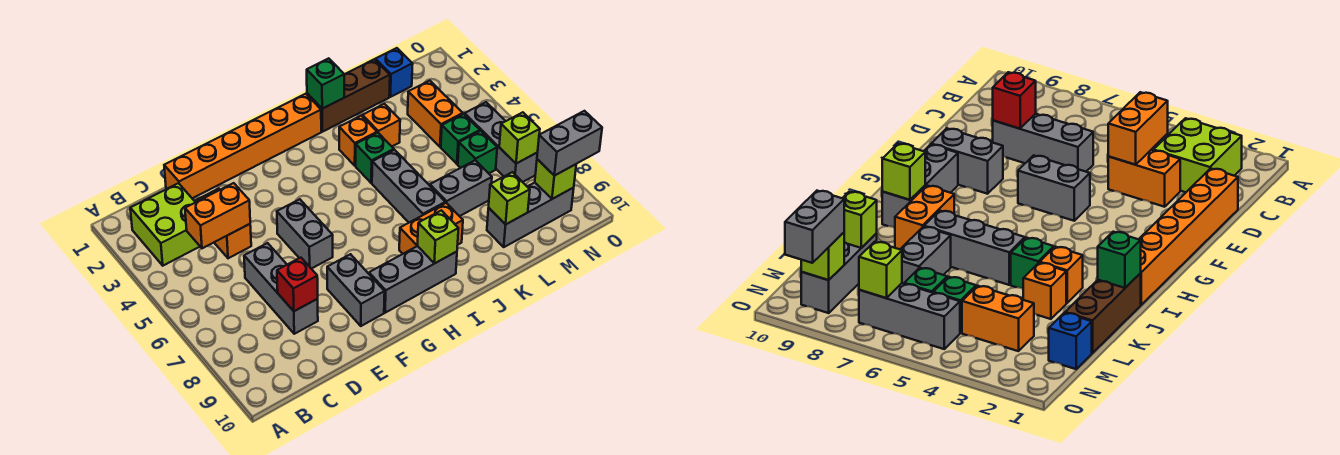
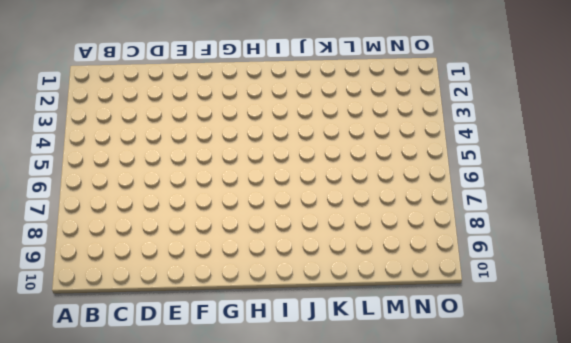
none -> lime 2x2 brick [130,183,200,266]
none -> orange 1x6 brick [164,94,321,198]
none -> orange 1x2 brick [196,189,251,258]

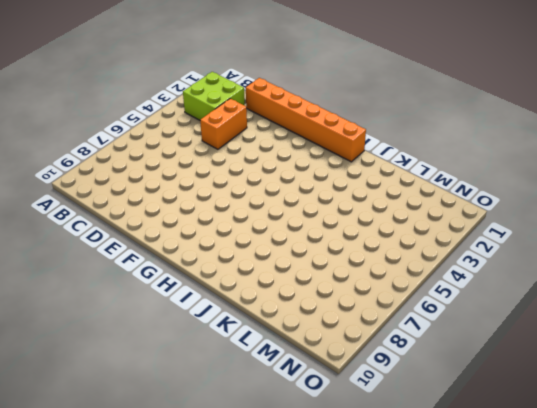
none -> grey 1x3 brick [244,243,318,334]
none -> grey 1x2 brick [277,199,333,269]
none -> grey 1x2 brick [327,254,385,326]

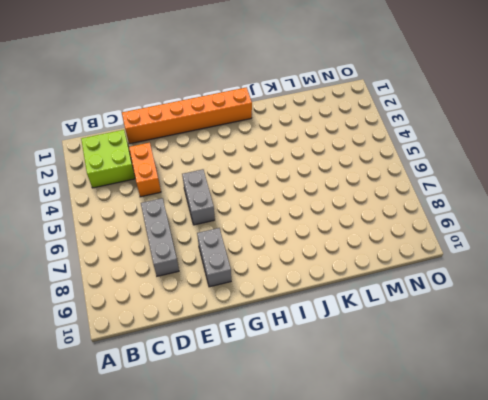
none -> grey 1x3 brick [369,246,457,313]
none -> orange 1x2 brick [399,203,463,254]
none -> brown 1x3 brick [307,59,390,132]

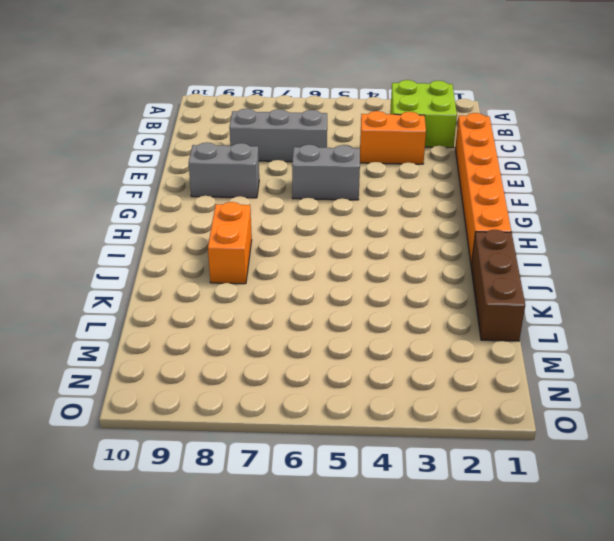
none -> grey 1x3 brick [369,246,457,313]
none -> orange 1x1 brick [339,116,377,166]
none -> green 1x1 brick [356,133,394,183]

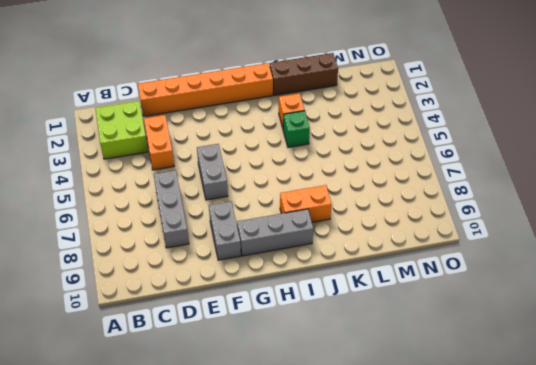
none -> grey 1x3 brick [372,150,445,222]
none -> orange 1x1 brick [362,104,400,146]
none -> grey 1x2 brick [430,160,492,216]

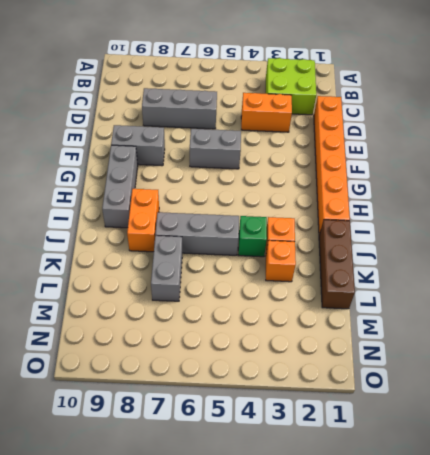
none -> grey 1x3 brick [487,183,574,247]
none -> blue 1x1 brick [376,48,413,97]
none -> orange 1x2 brick [408,81,463,147]

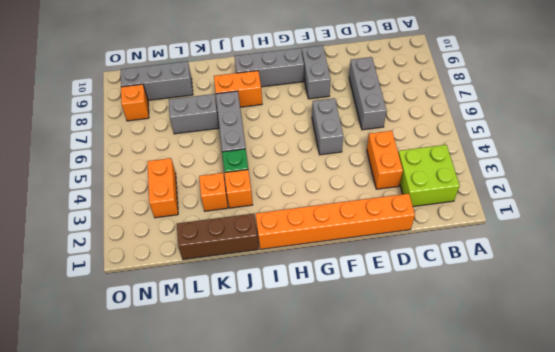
orange 1x1 brick [121,84,149,121] -> none
none -> blue 1x1 brick [376,48,413,97]
none -> green 1x1 brick [441,114,480,164]
none -> green 1x1 brick [458,131,497,173]

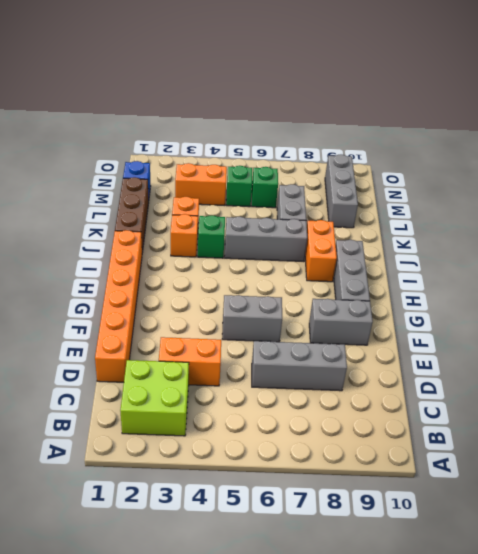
none -> grey 1x3 brick [465,102,538,182]
none -> orange 1x2 brick [185,183,250,248]
none -> red 1x1 brick [277,258,318,311]

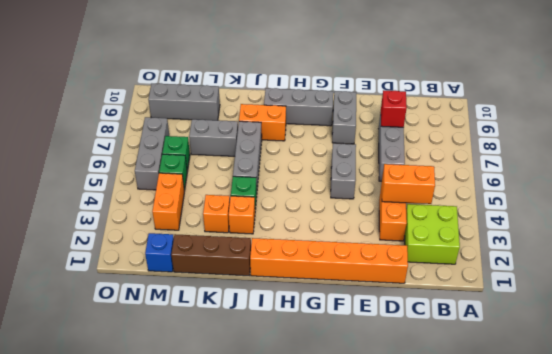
none -> lime 1x1 brick [418,210,459,264]
none -> green 1x1 brick [307,58,344,109]
none -> lime 1x1 brick [489,172,530,225]

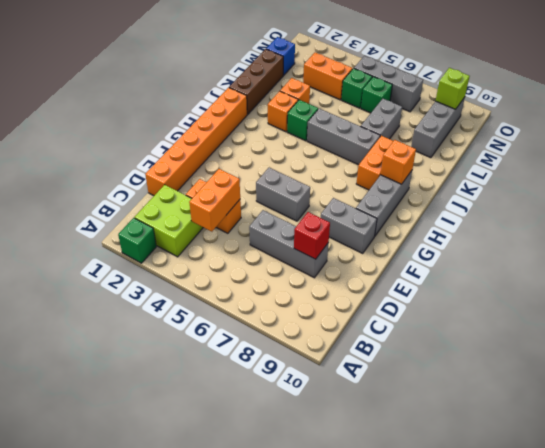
green 1x1 brick [118,218,156,263] -> green 1x1 brick moved to [307,58,344,109]
orange 1x1 brick [381,140,416,184] -> lime 1x1 brick [418,210,459,264]
none -> lime 1x1 brick [489,172,530,225]
none -> lime 1x1 brick [499,112,540,164]
none -> grey 1x2 brick [537,111,602,176]

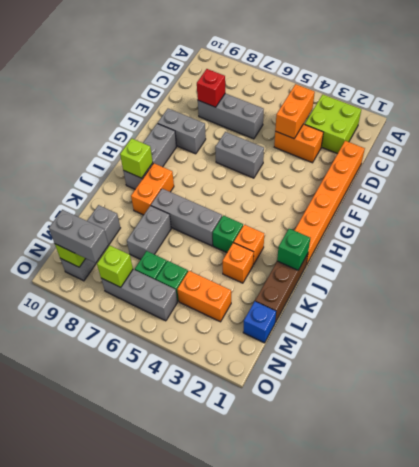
grey 1x2 brick [49,210,108,263] -> grey 1x2 brick turned to [537,111,602,176]
none -> lime 1x1 brick [489,172,530,225]

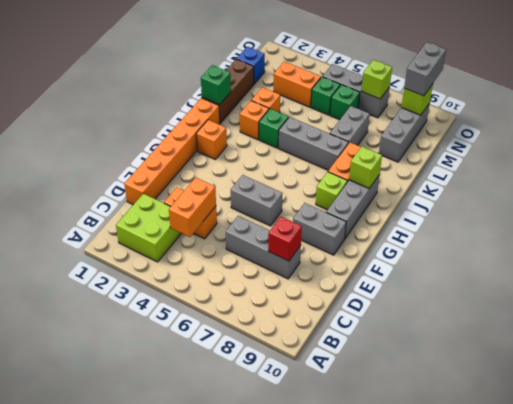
orange 1x1 brick [196,120,227,159] -> none
lime 1x1 brick [316,172,347,210] -> lime 1x1 brick moved to [489,172,530,225]

